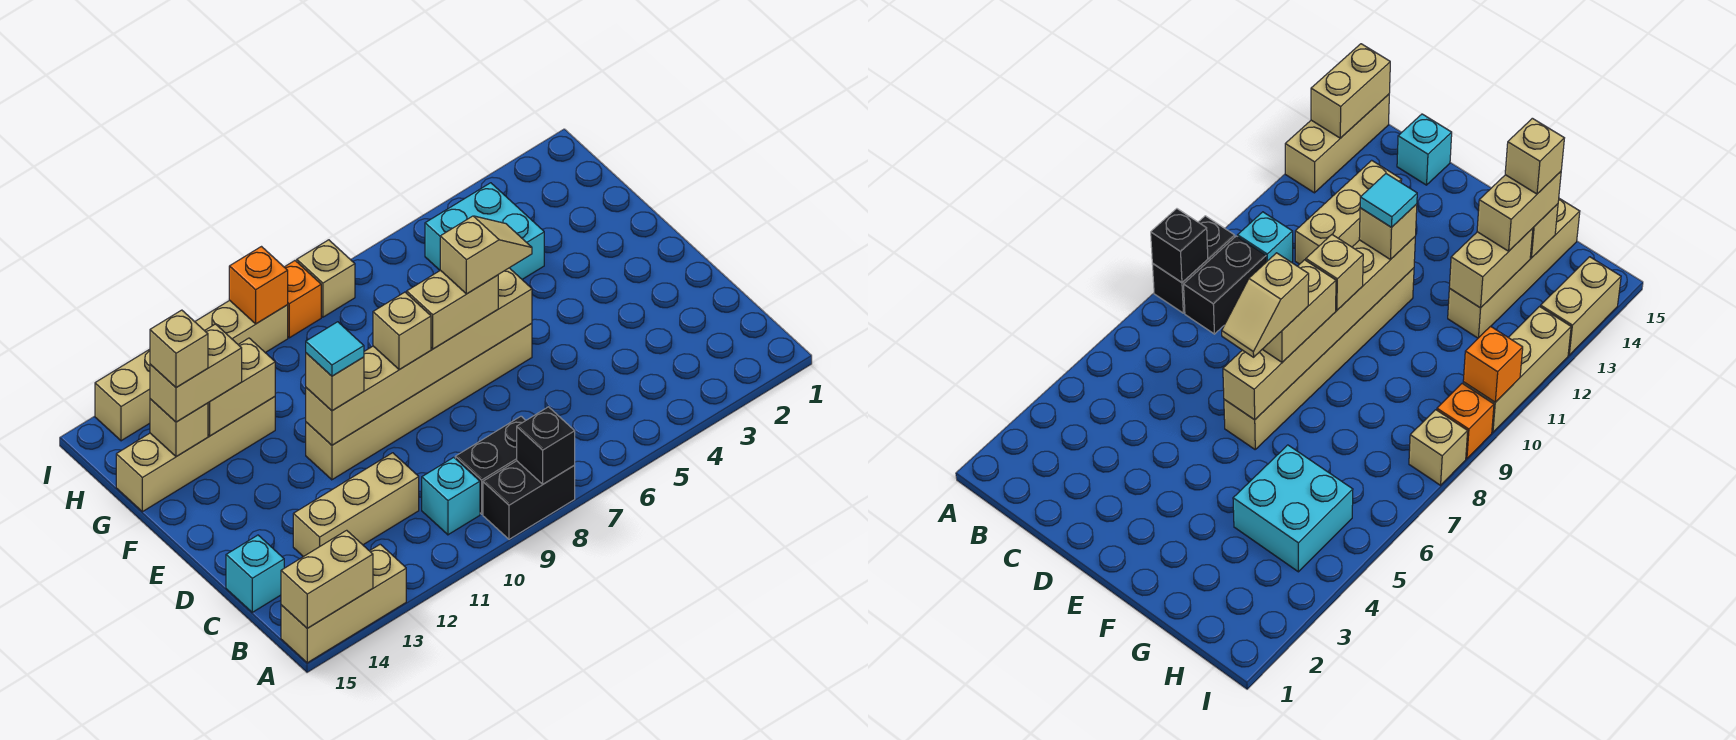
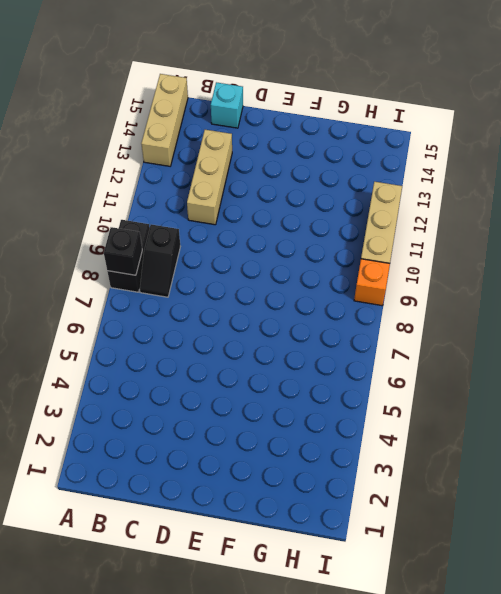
black 1x2 slope [140,224,180,297] -> black 1x2 brick [455,416,526,514]
none -> cyan 1x1 brick [422,457,480,535]
none -> tan 1x6 brick [306,323,532,480]
none -> cyan 2x2 brick [425,183,544,279]

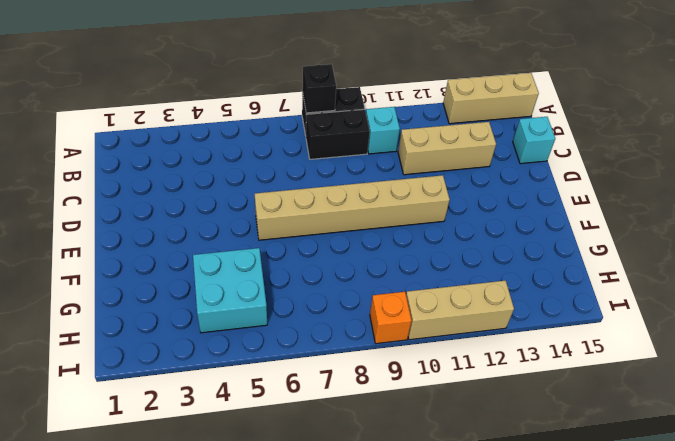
none -> tan 1x4 brick [116,397,275,512]
none -> tan 1x1 brick [297,240,355,317]
none -> tan 1x2 brick [95,349,150,441]

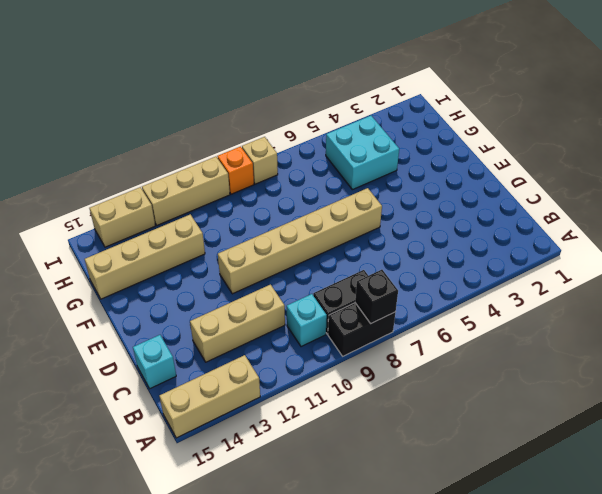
none -> tan 1x2 brick [281,530,373,628]
none -> tan 1x6 brick [306,268,532,445]
none -> tan 1x2 brick [208,338,275,436]

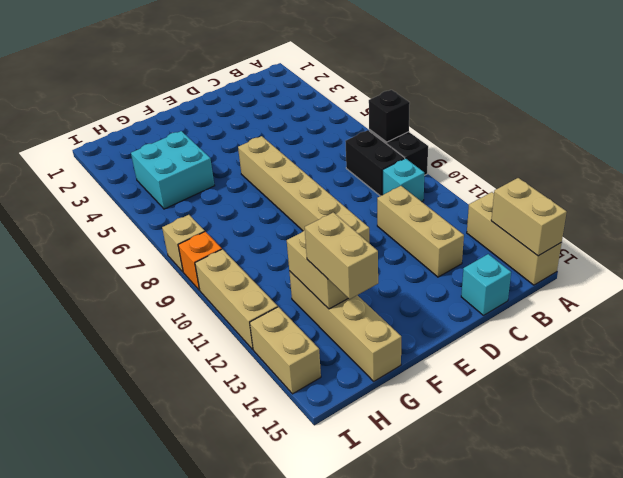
none -> tan 1x6 brick [306,268,532,445]
none -> tan 1x1 brick [150,399,208,457]
none -> orange 1x1 brick [229,247,288,324]

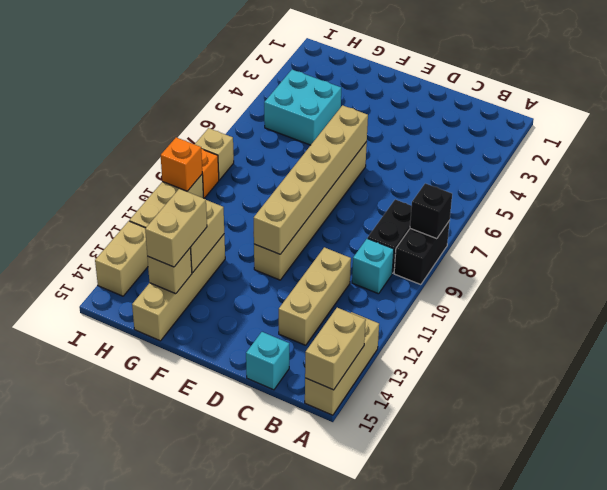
none -> tan 1x2 brick [407,270,498,349]
none -> tan 1x1 brick [373,292,431,370]
none -> tan 1x1 brick [306,353,364,411]

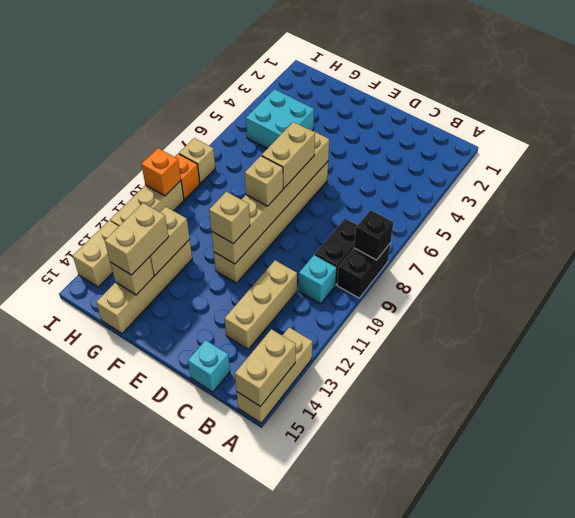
none -> tan 1x2 slope [440,216,532,294]
none -> cyan 1x1 tile [306,322,364,376]
none -> tan 1x1 brick [150,310,208,388]

